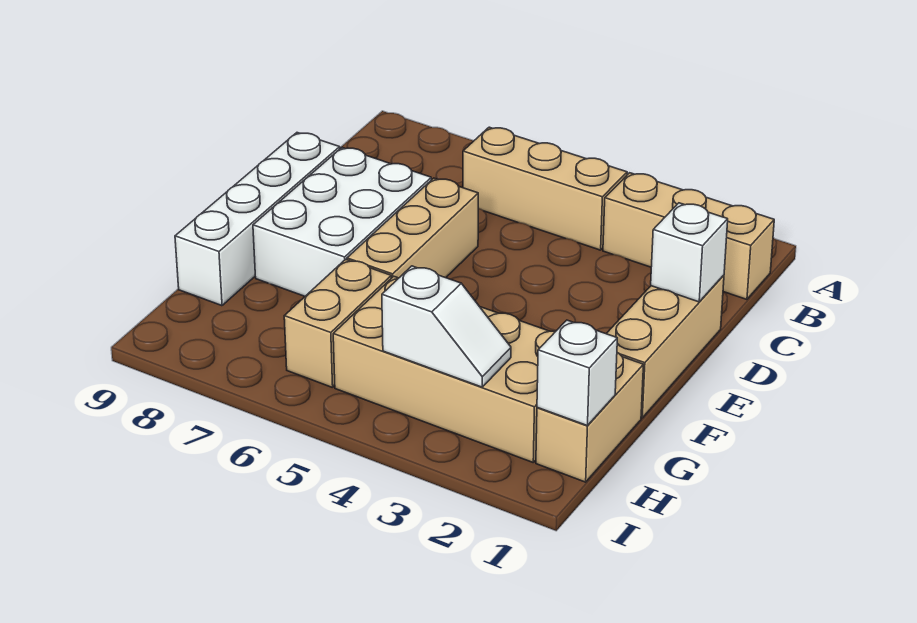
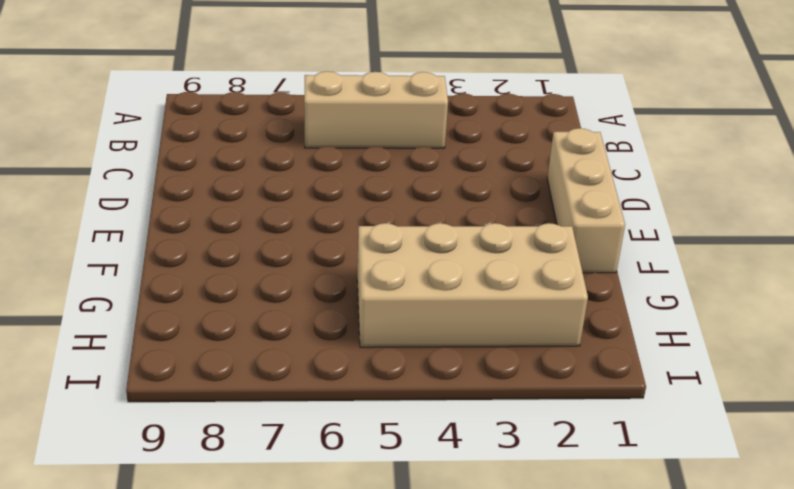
none -> tan 1x3 brick [603,173,774,299]
none -> tan 1x3 brick [347,178,478,278]
none -> white 2x3 brick [253,148,431,296]

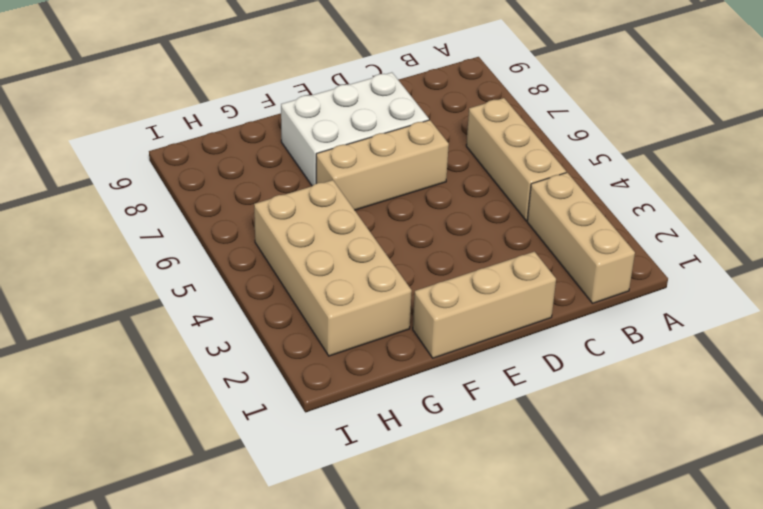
none -> white 1x4 brick [175,133,340,306]
none -> tan 1x2 brick [536,353,644,482]
none -> tan 1x2 brick [284,259,391,388]

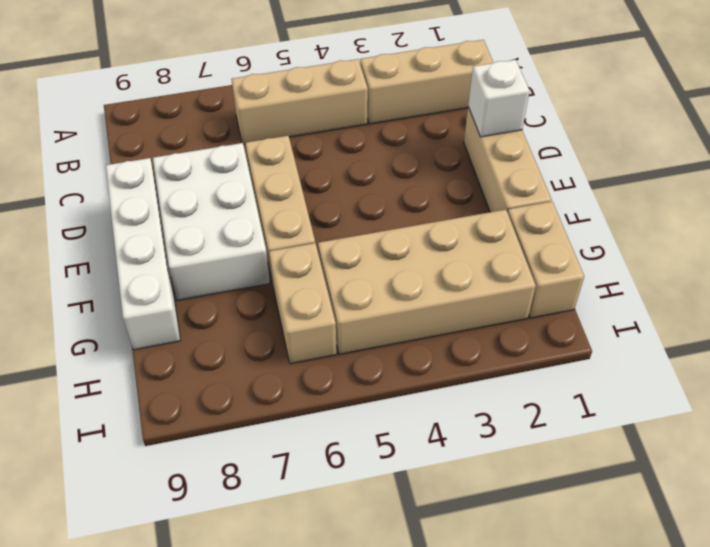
none -> white 1x1 brick [537,320,617,426]
none -> white 1x2 slope [382,266,511,387]

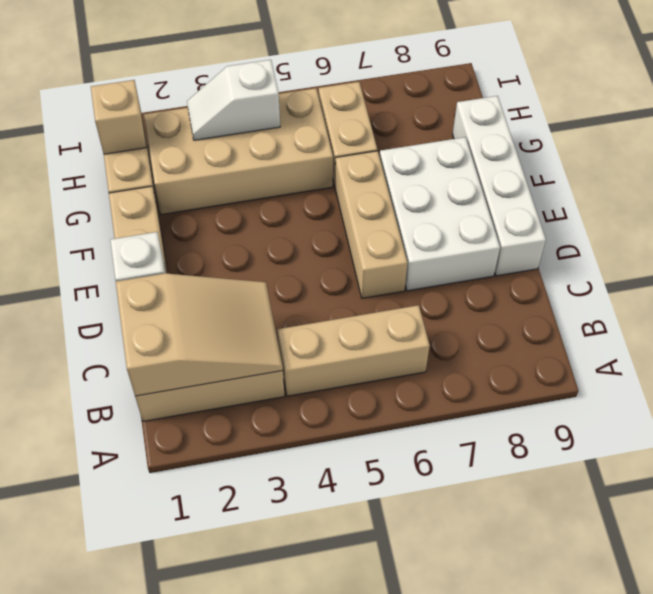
tan 2x3 slope [116,273,283,396] -> none
tan 1x1 brick [91,80,147,154] -> white 1x1 brick [537,320,617,426]

